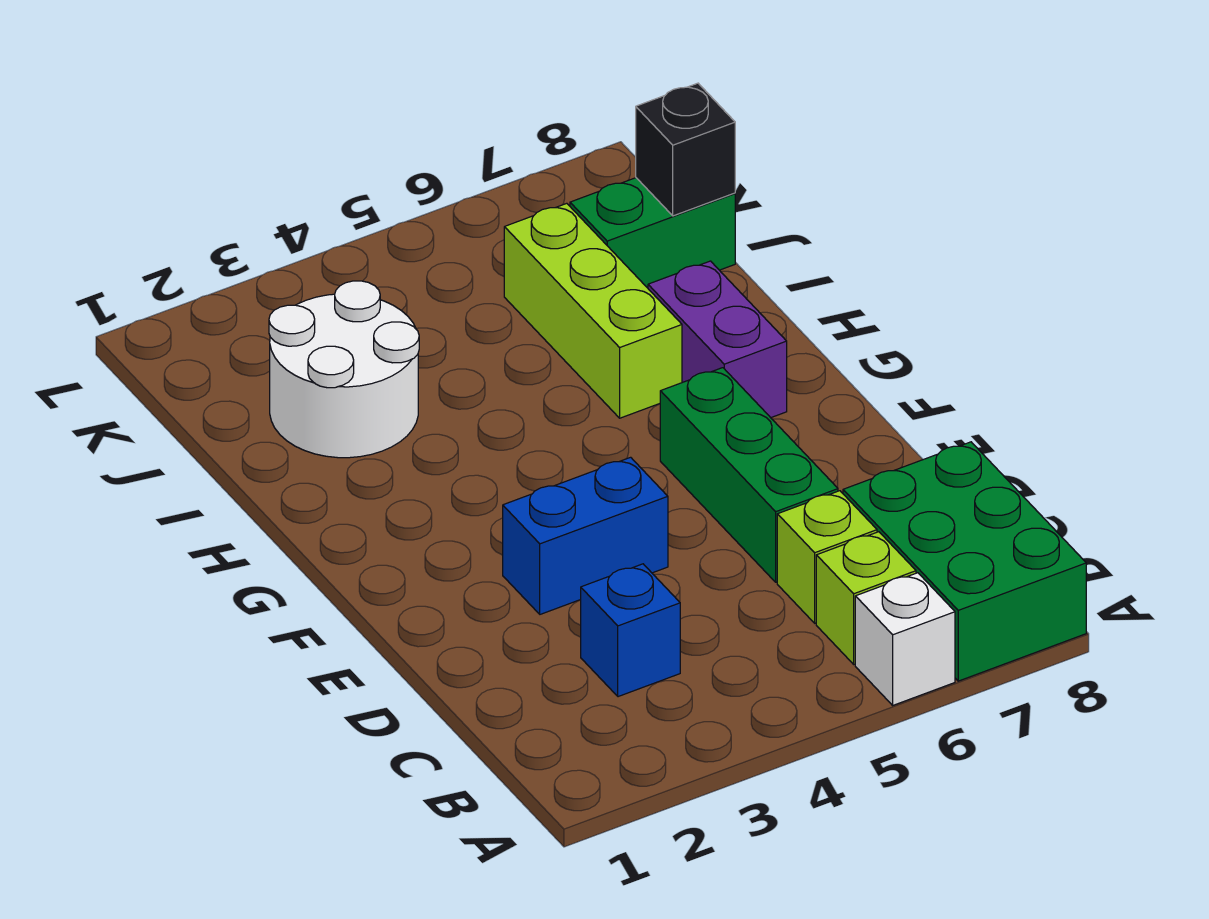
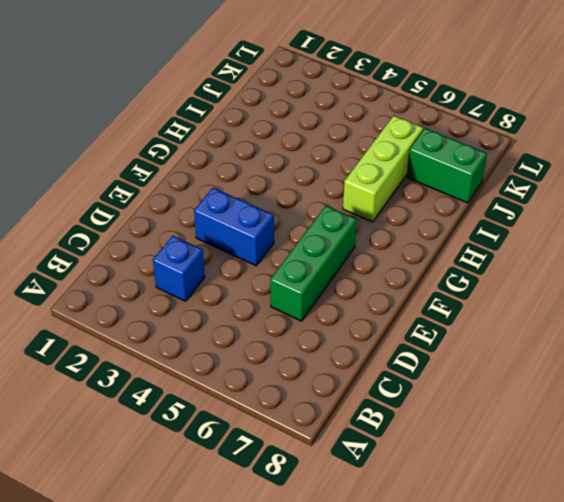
none -> white 1x1 brick [855,573,955,705]
none -> green 2x3 brick [843,442,1086,681]
none -> lime 1x1 brick [816,532,916,664]

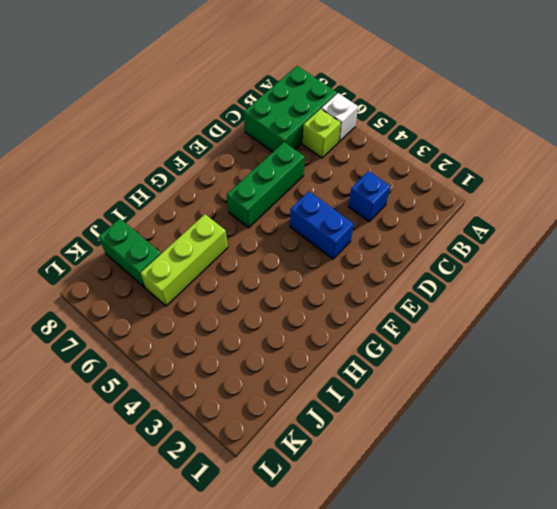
none -> lime 1x1 brick [777,491,877,623]
none -> purple 1x2 brick [648,261,787,418]
none -> white 2x2 round brick [269,281,419,458]

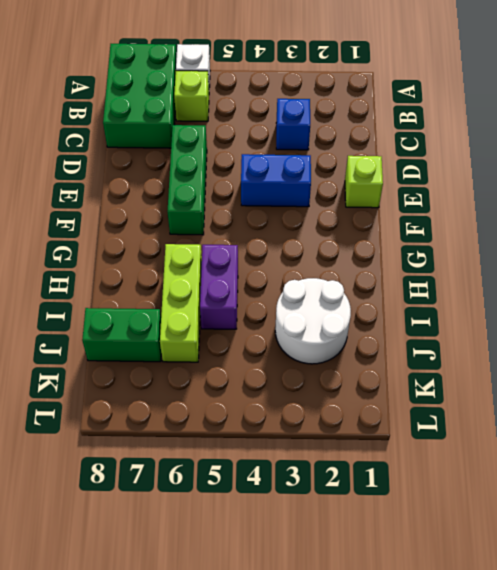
lime 1x1 brick [345,156,383,208] -> lime 1x1 brick moved to [777,491,877,623]
purple 1x2 brick [200,245,238,329] -> purple 1x2 brick moved to [648,261,787,418]
none -> black 1x1 brick [636,83,735,216]

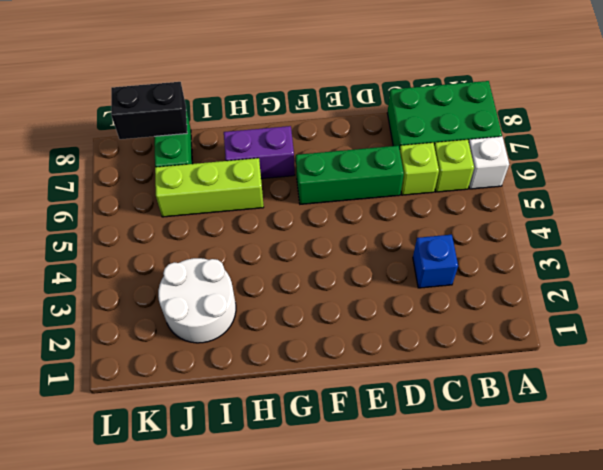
black 1x2 brick [111,82,187,139] -> black 1x1 brick [636,83,735,216]
none -> blue 1x2 brick [503,457,668,614]

